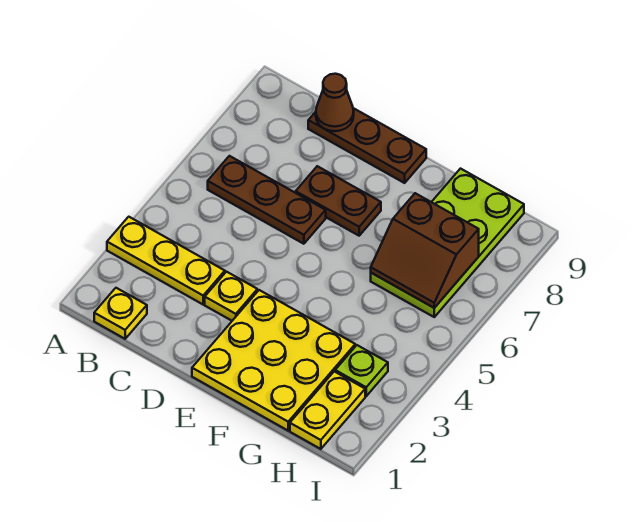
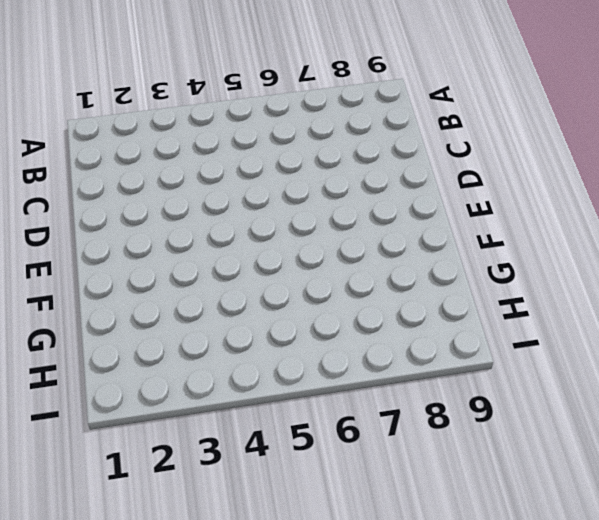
none -> yellow 1x3 plate [107,217,225,304]
none -> yellow 1x1 plate [94,288,147,339]
none -> brown 1x3 plate [208,156,326,244]

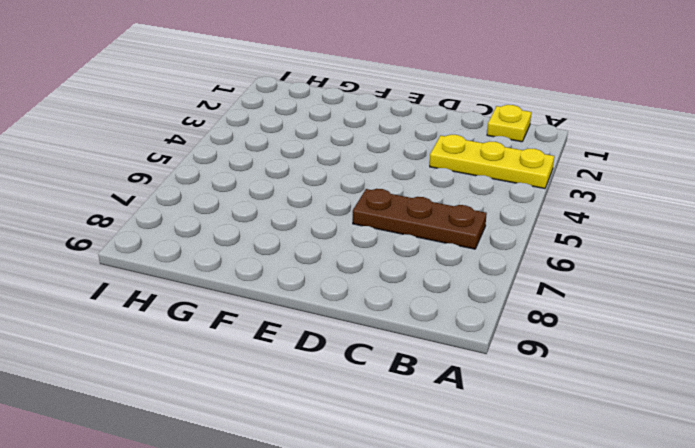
none -> brown 1x3 plate [308,108,426,183]
none -> yellow 1x1 plate [205,272,257,321]
none -> brown 1x2 plate [296,166,381,236]

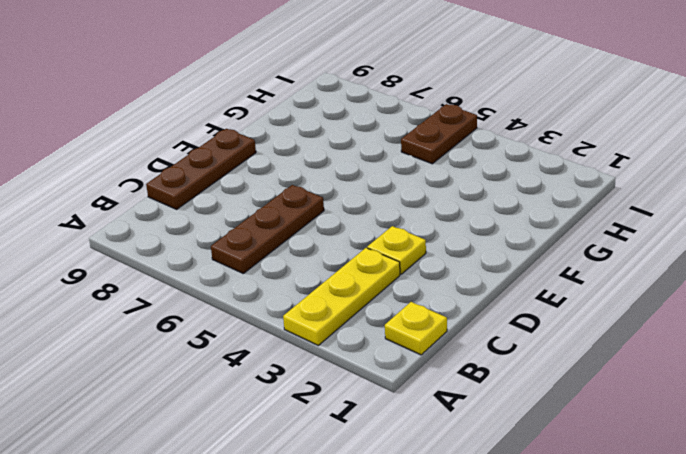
brown 1x2 plate [401,104,477,164] -> brown 1x2 plate moved to [296,166,381,236]
none -> yellow 3x3 plate [192,290,355,431]
none -> lime 2x4 plate [371,169,524,317]
none -> yellow 1x2 plate [290,371,365,449]

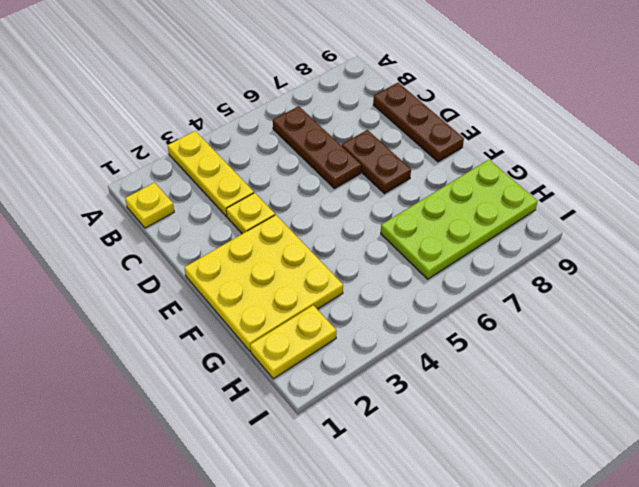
none -> lime 1x1 plate [335,345,388,396]
none -> brown 1x1 cone [316,74,354,131]
none -> brown 2x2 slope [371,193,479,308]

